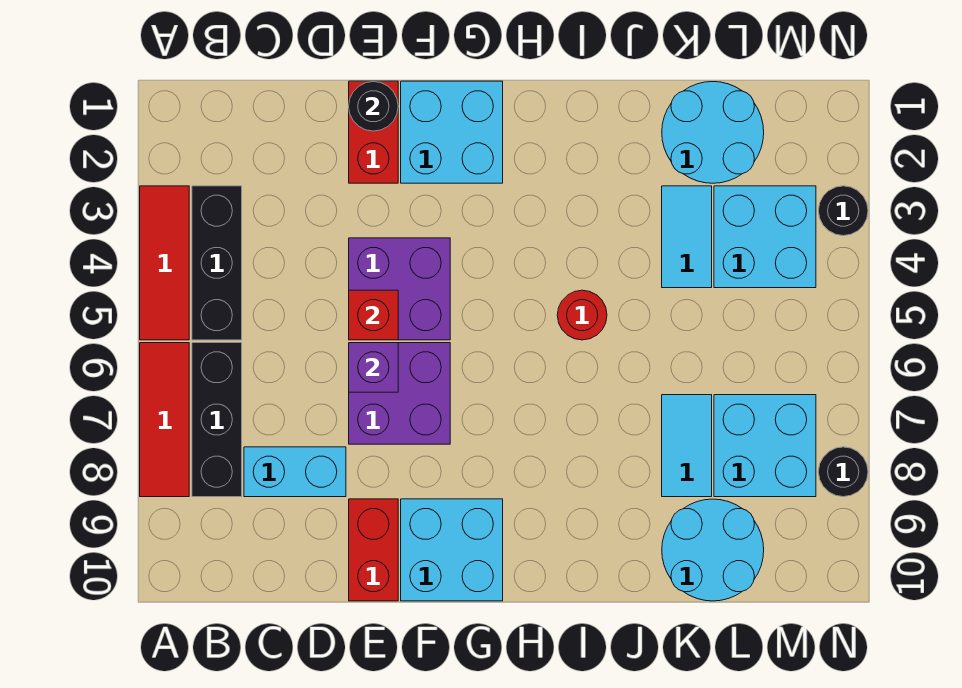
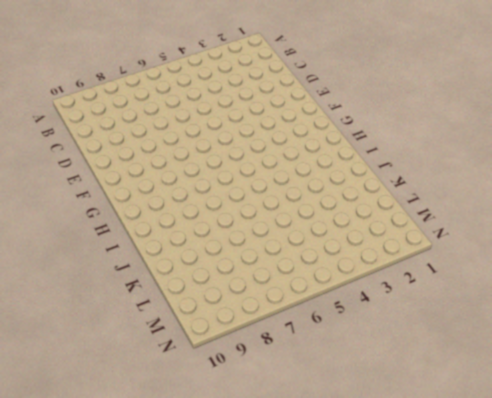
none -> red 1x3 tile [140,186,189,340]
none -> red 1x3 tile [140,343,189,497]
none -> black 1x3 brick [192,186,242,340]

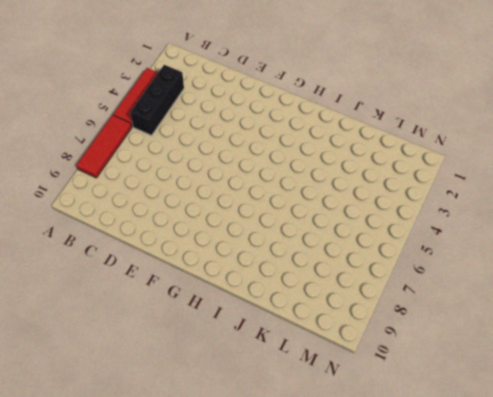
none -> black 1x3 brick [192,343,242,497]
none -> cyan 1x2 brick [244,447,346,497]
none -> red 1x2 brick [349,81,398,183]

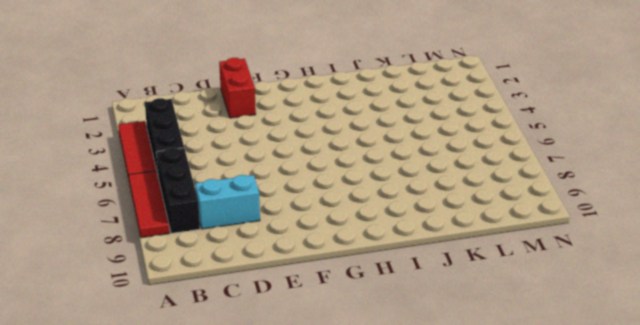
none -> purple 2x2 brick [349,238,450,340]
none -> purple 2x2 brick [349,343,450,444]
none -> red 1x2 brick [349,499,398,601]

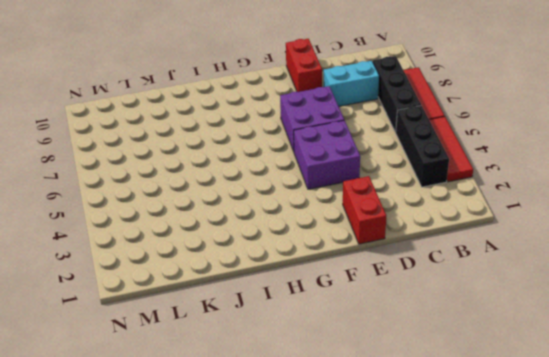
none -> cyan 2x2 brick [401,81,503,183]
none -> cyan 2x2 brick [401,499,503,601]
none -> red 1x1 round brick [557,290,607,340]

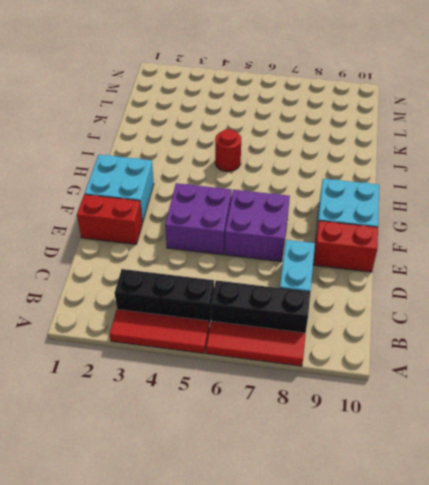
none -> cyan 2x2 round brick [662,82,764,183]
none -> cyan 1x2 tile [662,186,712,288]
none -> cyan 1x2 tile [662,395,712,497]

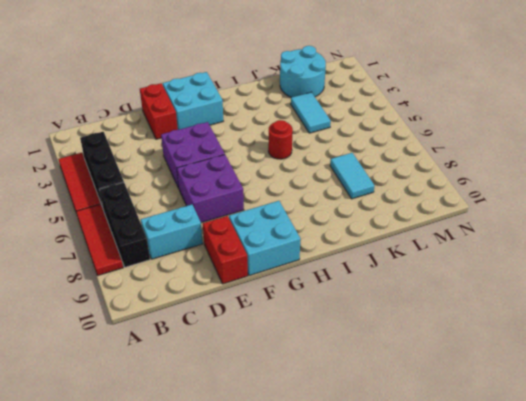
none -> cyan 2x2 round brick [662,499,764,601]
none -> cyan 2x2 brick [714,186,816,288]
none -> cyan 2x2 brick [714,395,816,497]

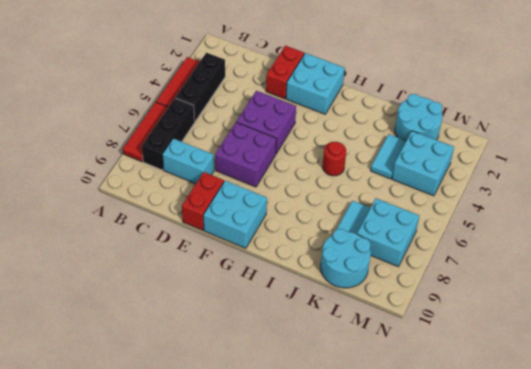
none -> black 1x1 round brick [818,186,868,236]
none -> black 1x1 round brick [818,447,868,497]
none -> black 1x1 round brick [349,82,398,131]

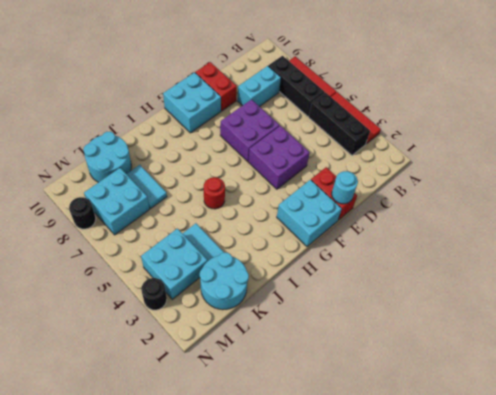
cyan 1x1 round brick [332,171,358,204] -> black 1x1 round brick [349,82,398,131]
none -> red 1x1 brick [349,290,398,340]
none -> purple 1x1 brick [349,343,398,392]

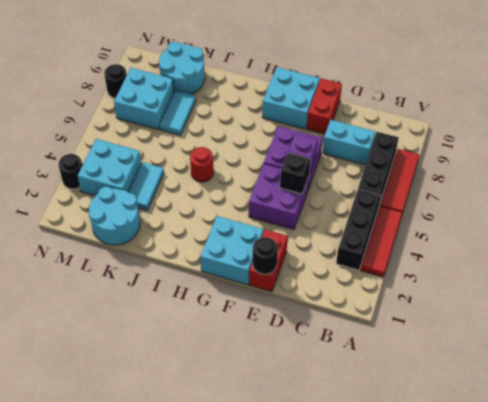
black 1x1 brick [280,153,311,194] -> red 1x1 brick [349,290,398,340]

